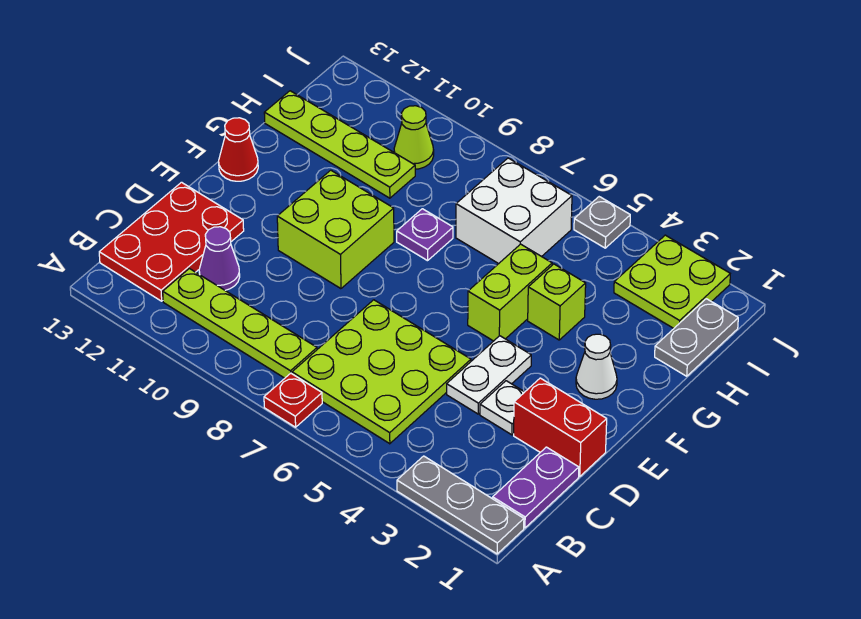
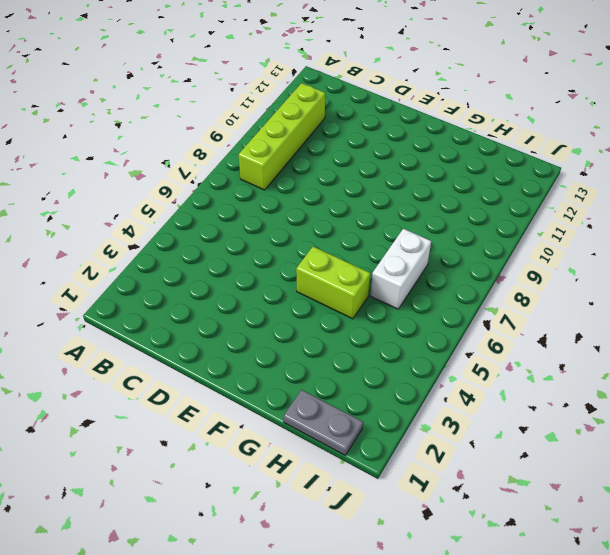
lime 1x4 brick [239,83,325,190] -> lime 1x4 plate [163,269,317,378]
white 1x2 brick [370,229,431,309] -> white 2x2 brick [456,158,572,264]
none -> grey 1x3 plate [397,456,524,554]
none -> red 1x1 plate [264,373,322,427]
none -> purple 1x2 plate [493,447,579,528]

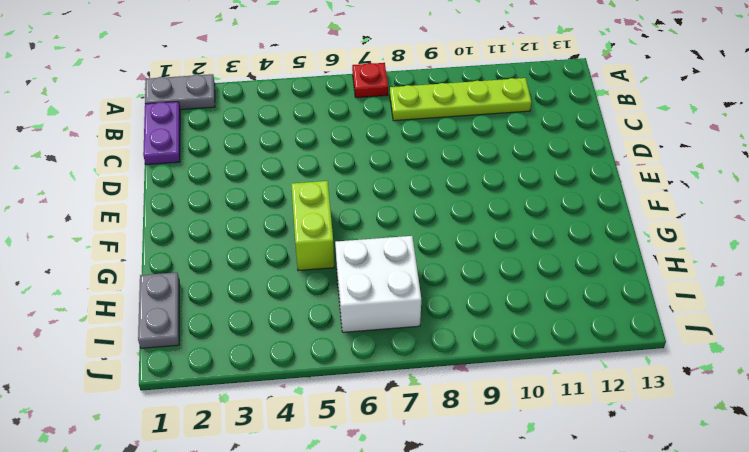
grey 1x2 plate [145,74,215,110] -> grey 1x3 plate [397,456,524,554]
none -> lime 3x3 plate [292,300,471,444]
none -> red 2x3 plate [99,182,244,301]
none -> purple 1x1 cone [199,227,240,290]

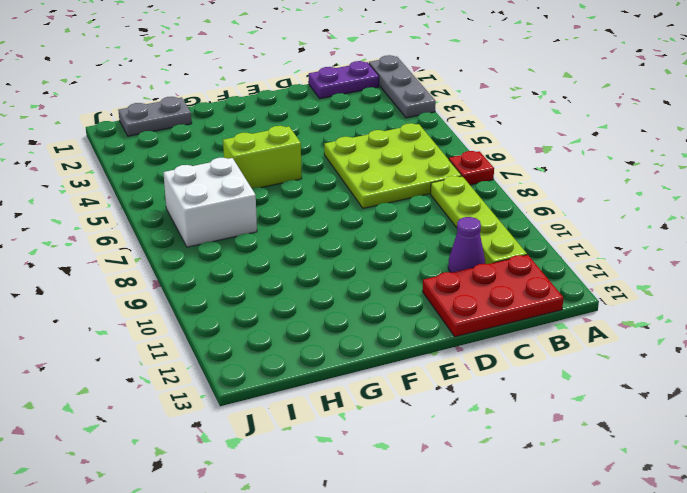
none -> red 1x2 brick [514,378,607,476]
none -> white 1x1 plate [480,381,524,435]
none -> white 1x2 plate [447,336,531,414]

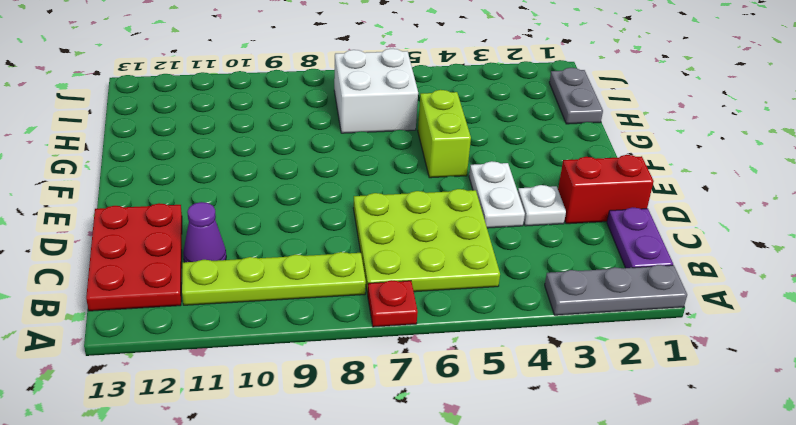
none -> lime 2x2 brick [277,170,394,289]
none -> white 1x1 cone [576,334,617,399]
none -> red 1x1 cone [219,118,258,181]

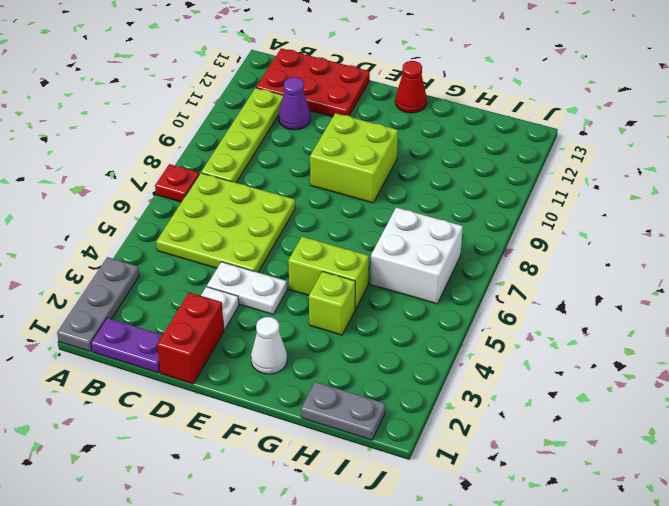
none -> purple 1x1 plate [397,209,453,261]
none -> lime 1x4 plate [264,91,415,198]
none -> lime 2x2 plate [614,235,730,328]

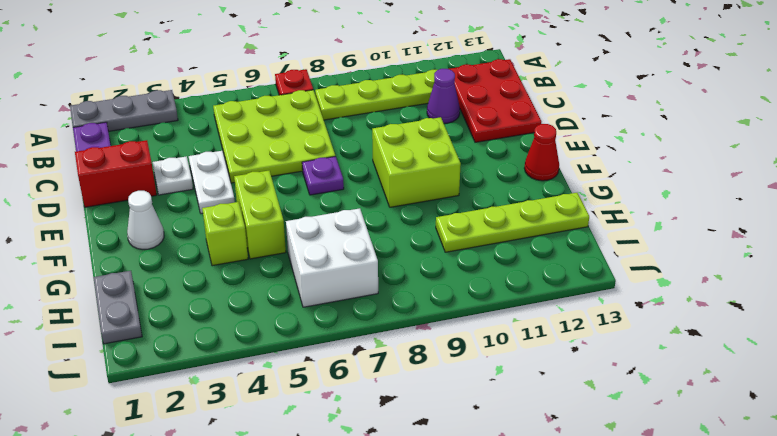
purple 1x1 plate [302,156,344,195] -> purple 1x1 plate moved to [397,209,453,261]
none -> lime 2x2 plate [614,235,730,328]
none -> lime 1x1 cone [394,106,434,169]
none -> grey 1x1 plate [574,197,630,248]

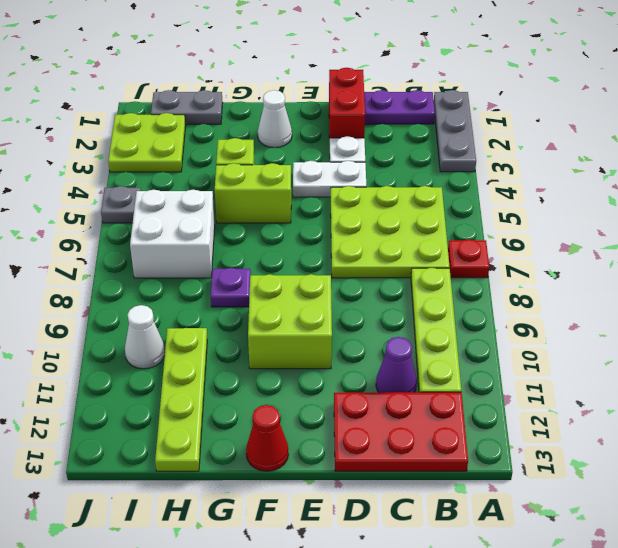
white 1x1 cone [125,305,165,369] -> lime 1x1 cone [394,106,434,169]

